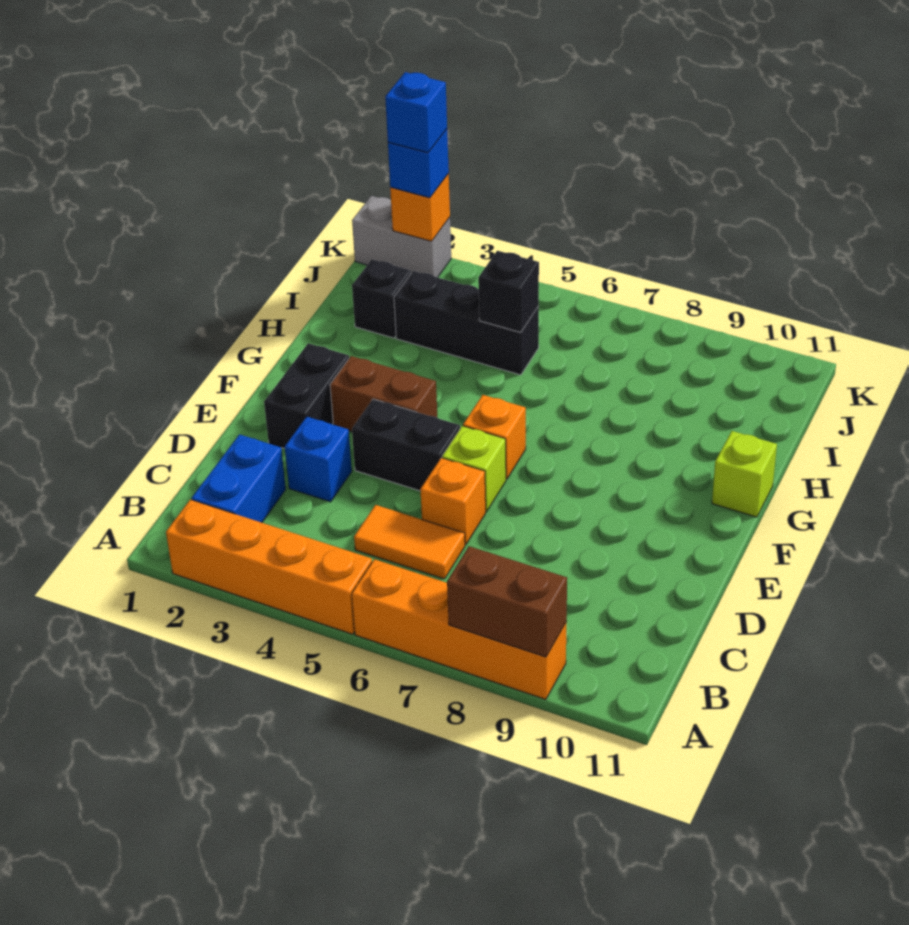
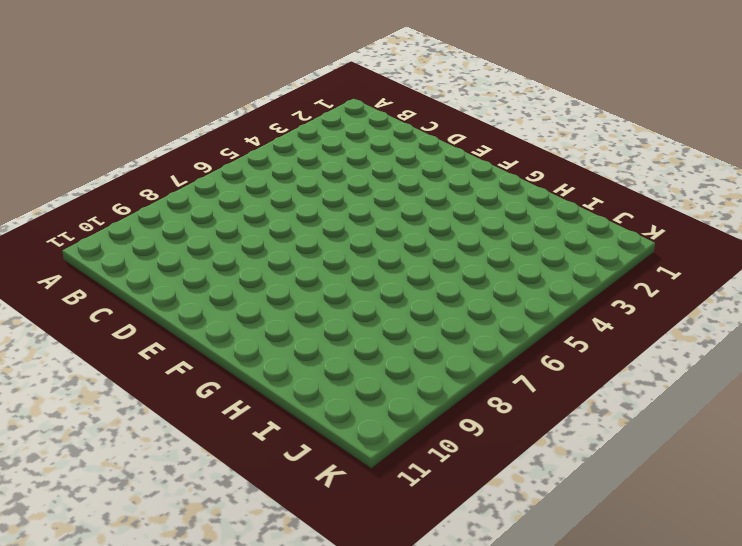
none -> orange 1x4 brick [166,500,372,634]
none -> orange 1x4 brick [352,559,566,700]
none -> blue 1x2 brick [192,434,286,523]

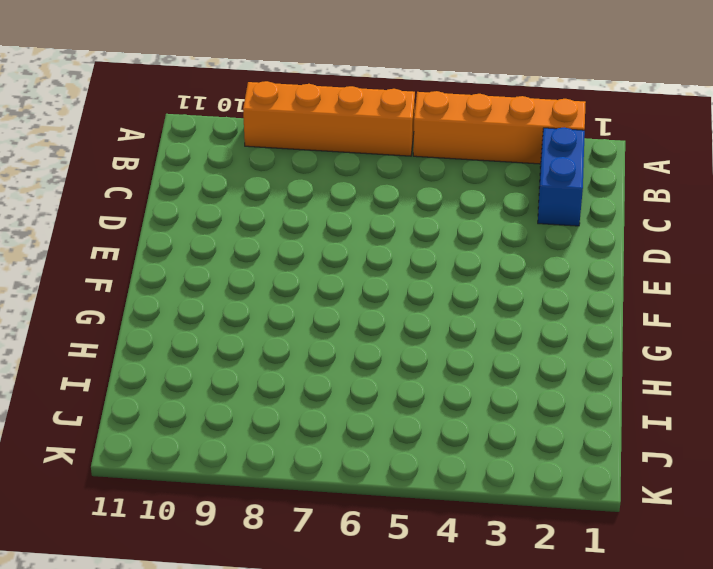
none -> orange 1x2 tile [354,505,465,579]
none -> blue 1x1 brick [285,417,352,502]
none -> orange 1x1 brick [420,458,486,545]

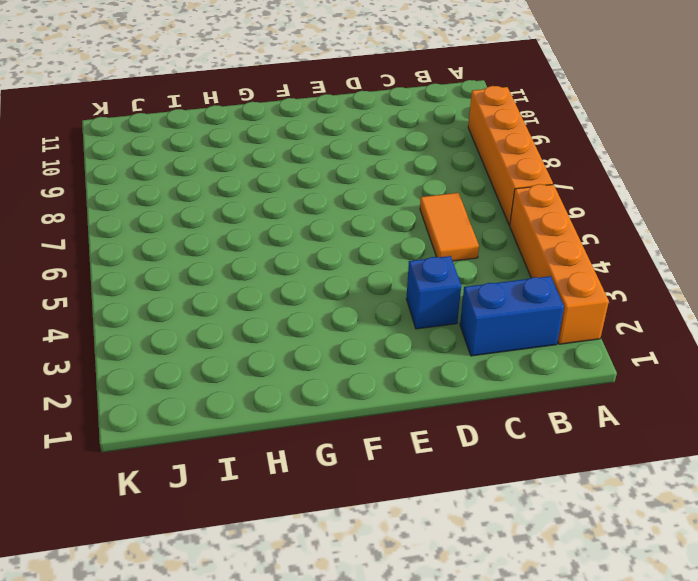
none -> orange 1x1 brick [420,458,486,545]
none -> black 1x2 brick [264,343,349,449]
none -> black 1x2 brick [352,399,460,491]

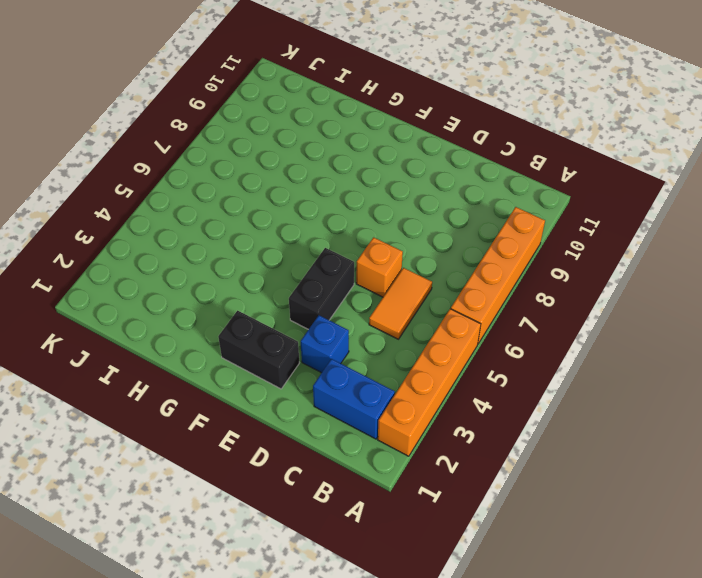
none -> lime 1x1 brick [442,426,506,512]
none -> brown 1x2 brick [330,356,437,432]
none -> orange 1x1 brick [463,395,526,479]

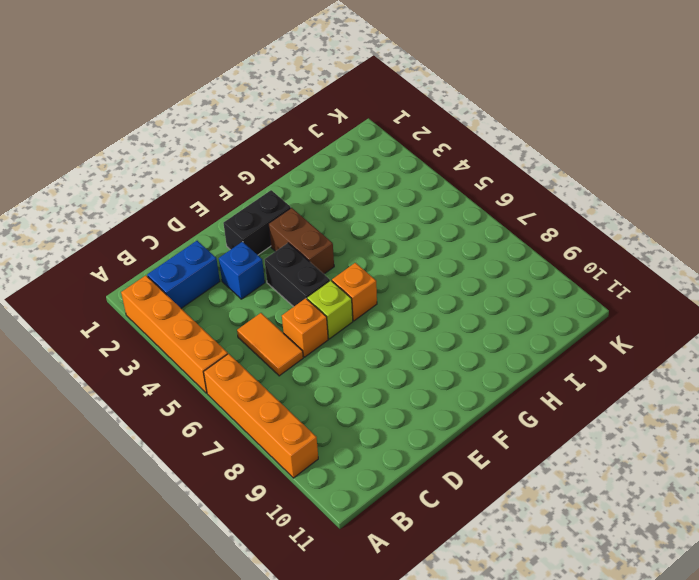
none -> lime 1x1 brick [712,431,777,517]
none -> black 1x1 brick [352,259,411,338]
none -> black 1x3 brick [394,271,539,375]

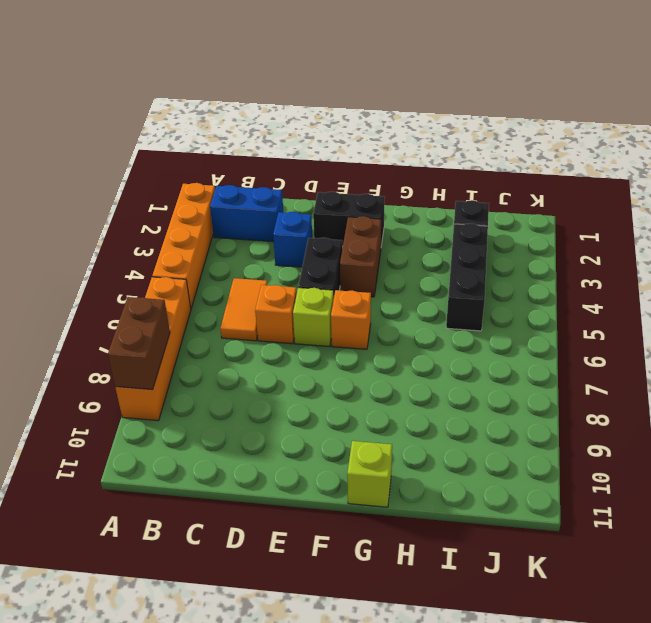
none -> grey 1x2 brick [352,196,451,277]
none -> black 1x1 brick [478,251,539,332]
none -> orange 1x1 brick [390,174,450,241]

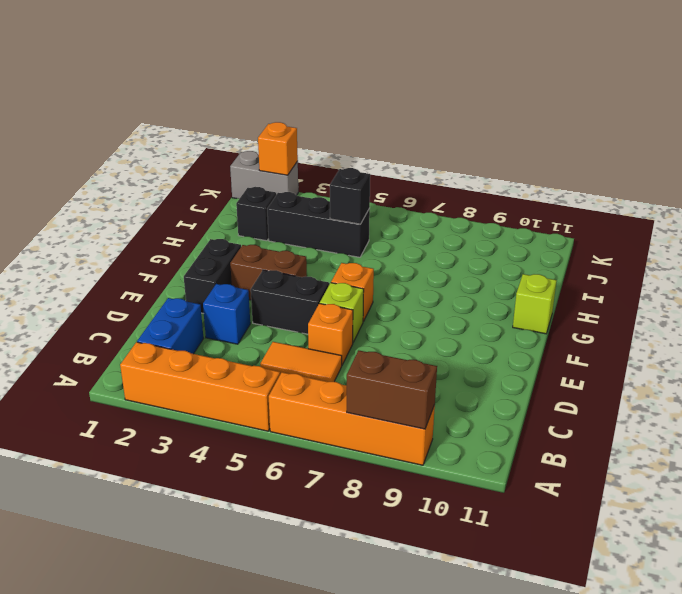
none -> blue 1x1 brick [388,129,449,198]
none -> blue 1x1 brick [385,72,447,153]

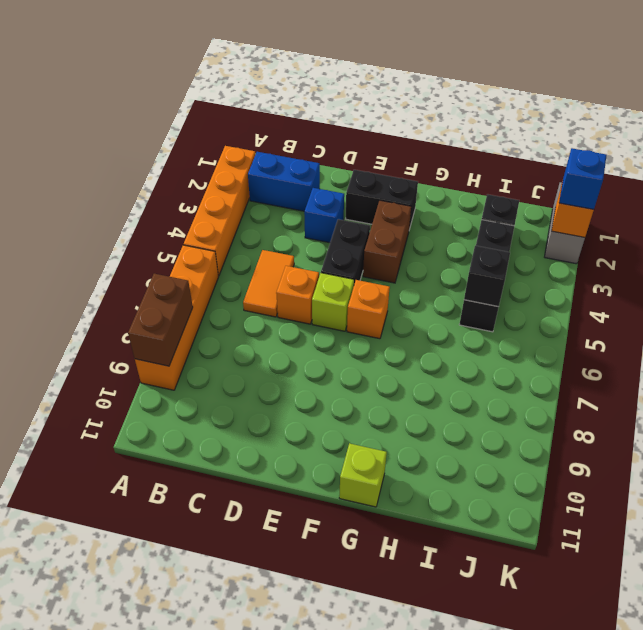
none -> blue 1x1 brick [385,72,447,153]

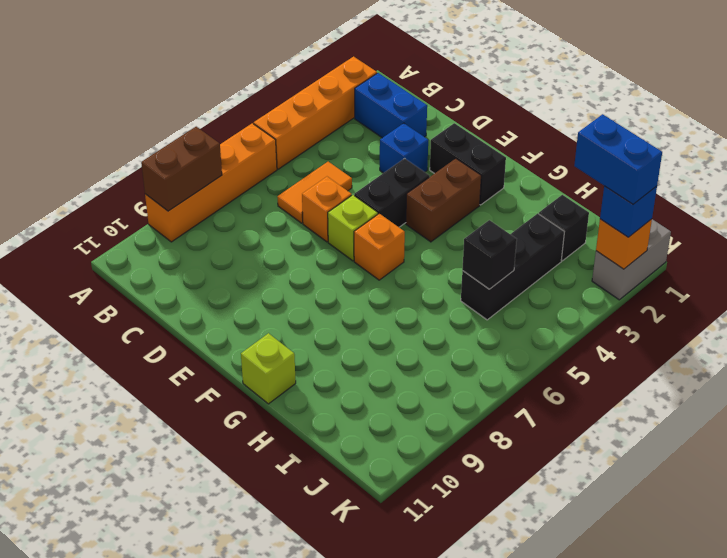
blue 1x2 brick [574,114,662,204] -> blue 1x1 brick [385,72,447,153]

